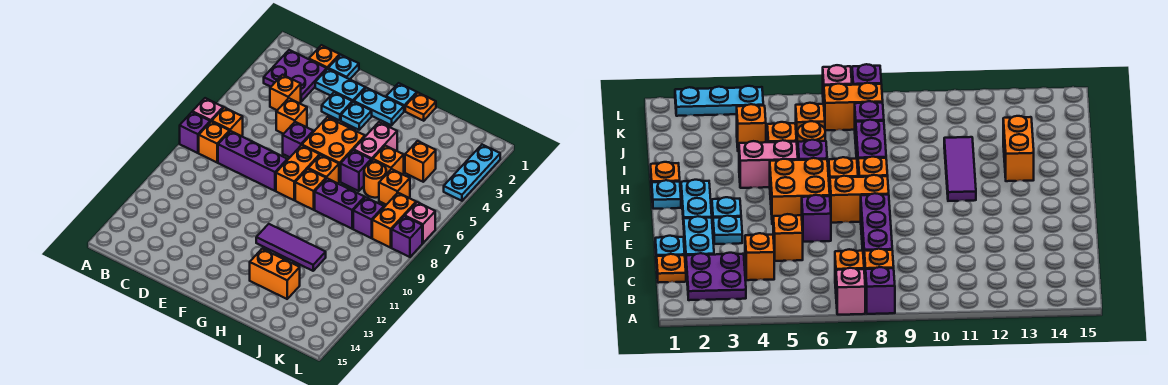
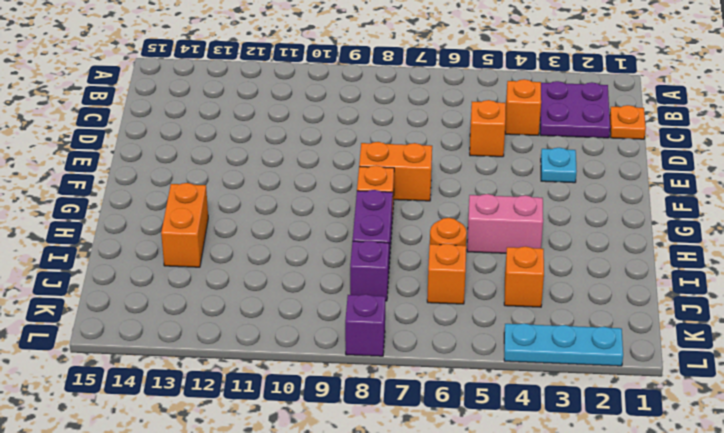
none -> pink 1x1 brick [192,98,223,122]
none -> purple 1x1 brick [180,112,210,153]
none -> orange 1x1 brick [212,107,243,136]
none -> orange 1x1 brick [199,121,230,162]

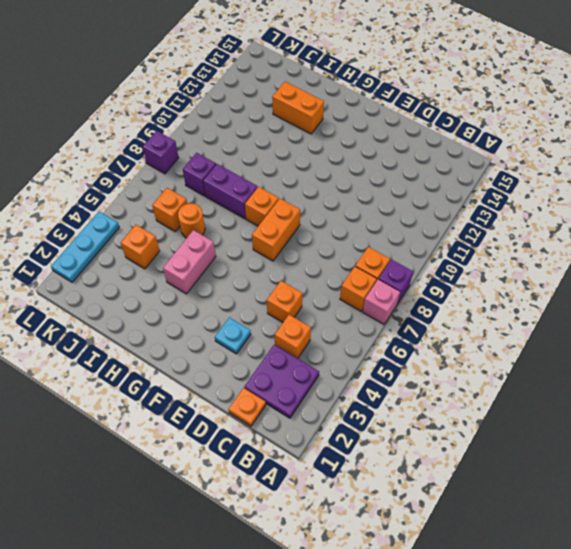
none -> purple 1x3 brick [218,131,287,191]
none -> cyan 1x1 plate [328,55,359,79]
none -> cyan 1x2 plate [315,69,365,102]
none -> purple 1x1 brick [283,122,313,157]

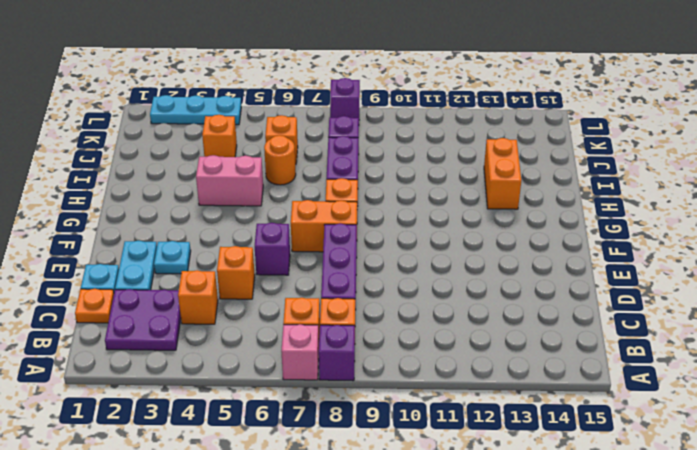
none -> cyan 1x2 plate [354,88,404,125]
none -> cyan 1x1 plate [341,102,372,130]
none -> orange 2x2 brick [302,117,365,182]
none -> cyan 1x1 plate [386,83,417,111]

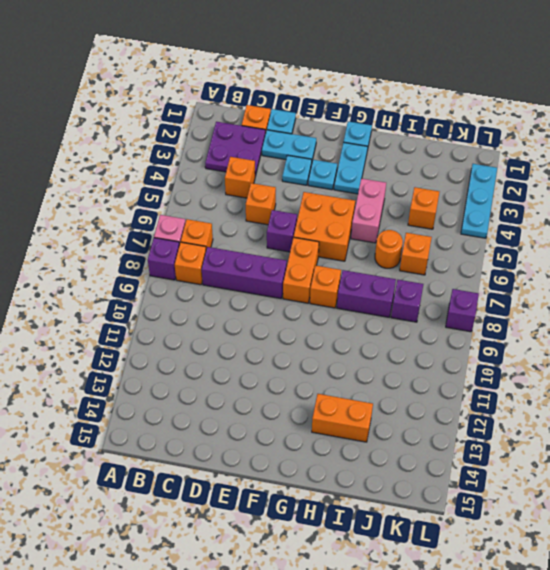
cyan 1x2 plate [334,142,368,194] -> cyan 1x2 plate turned to [354,88,404,125]
none -> orange 1x1 brick [308,155,339,183]
none -> purple 1x3 tile [256,224,326,271]
none -> orange 1x1 plate [405,93,436,121]
none -> purple 1x1 brick [341,150,371,191]

